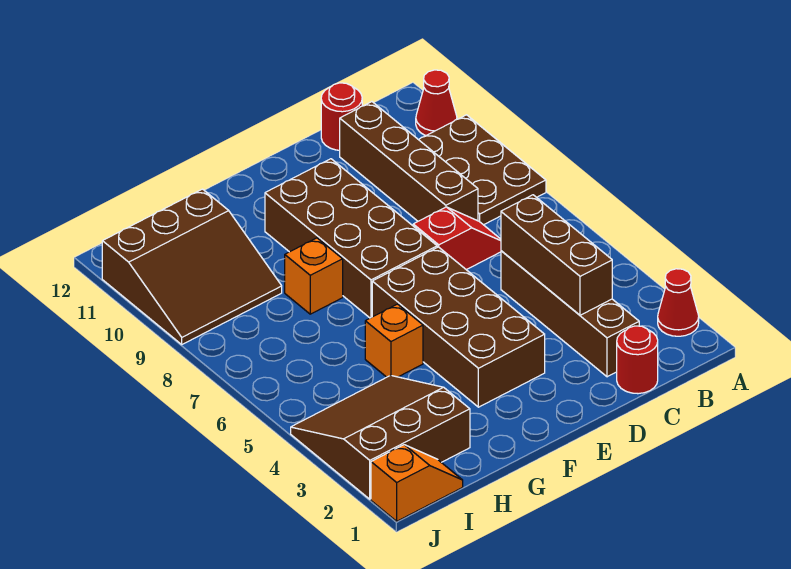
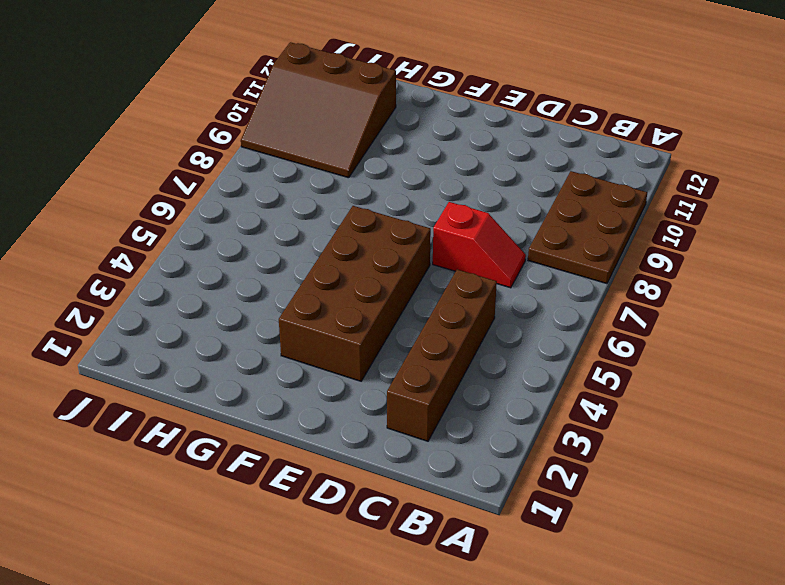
none -> red 1x1 cone [658,269,699,336]
none -> red 1x1 cone [416,70,457,136]
none -> red 1x1 round brick [617,326,658,394]

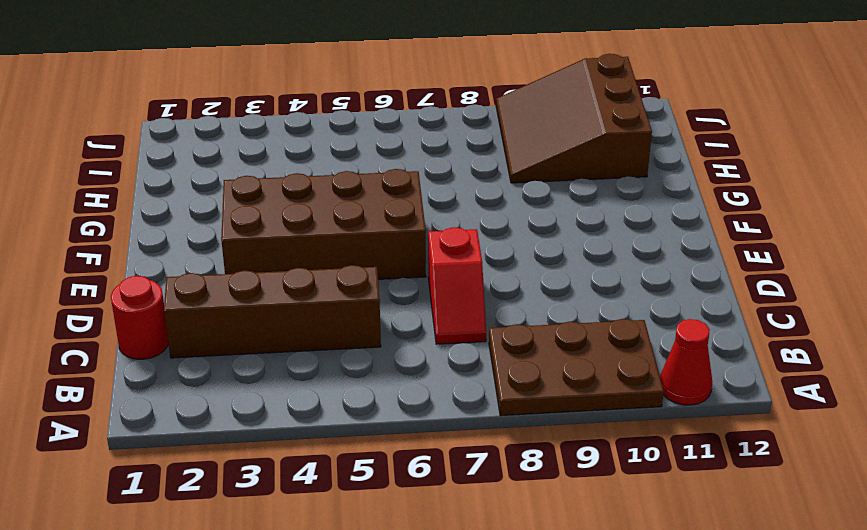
none -> red 1x1 cone [658,269,699,336]
none -> brown 1x4 brick [340,102,478,221]
none -> red 1x1 round brick [321,83,362,150]

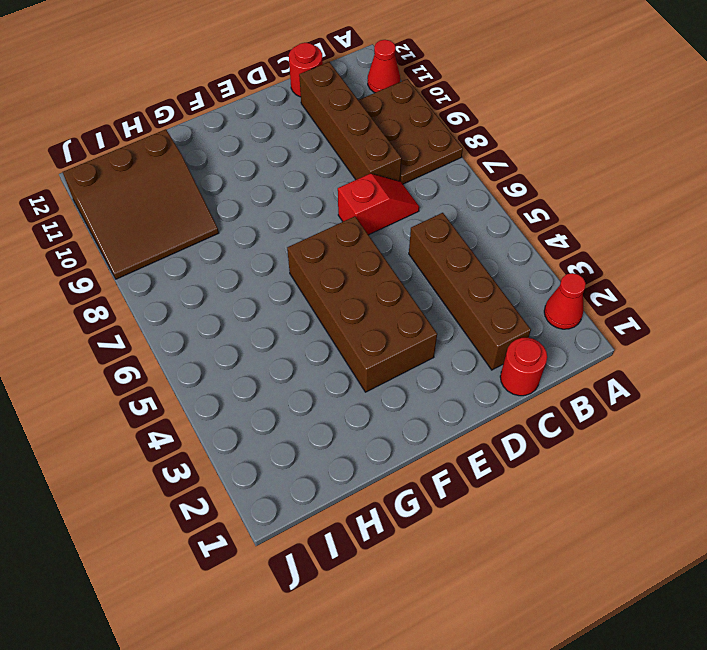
none -> brown 2x4 brick [265,159,437,318]
none -> orange 1x1 brick [365,304,423,377]
none -> orange 1x1 brick [285,238,343,314]

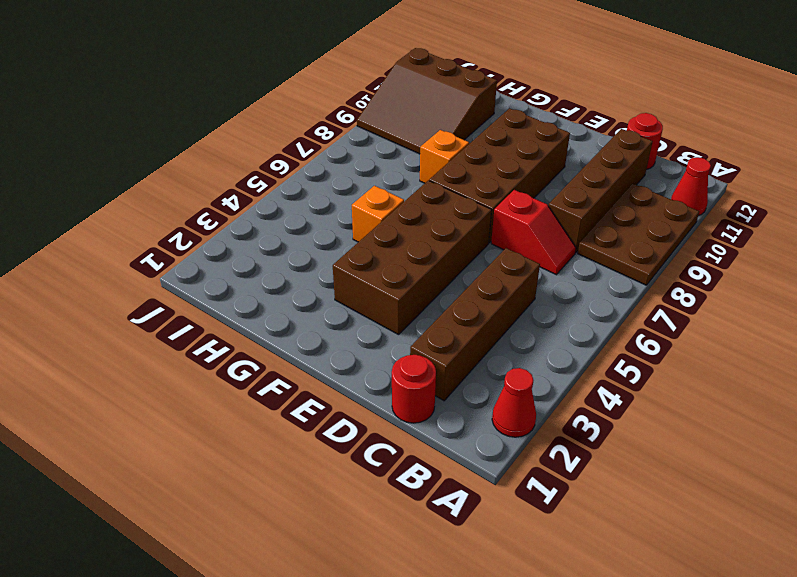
none -> brown 3x3 slope [291,375,470,499]
none -> orange 1x2 slope [371,445,463,521]
none -> brown 1x3 brick [501,195,612,315]

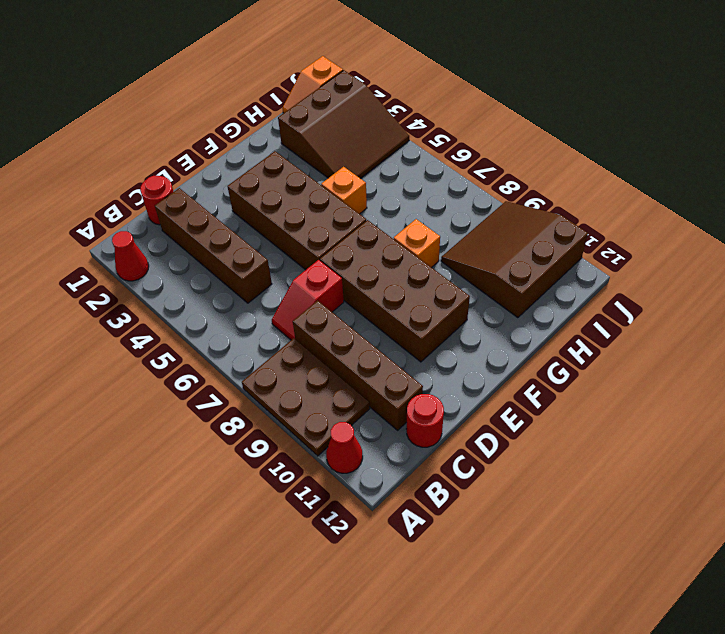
none -> brown 1x3 brick [501,195,612,315]

